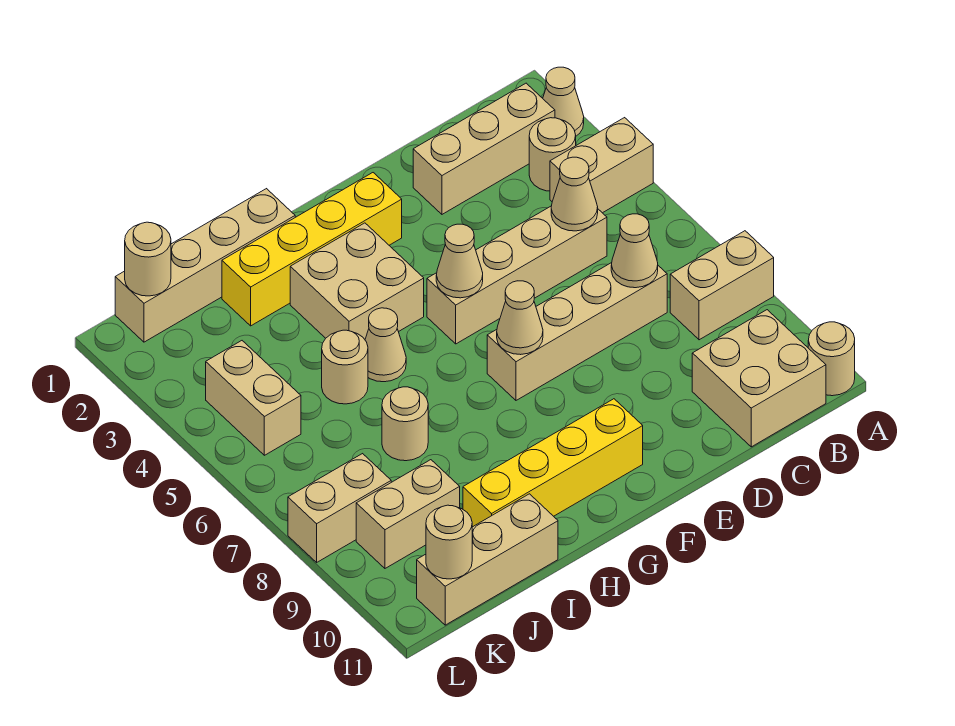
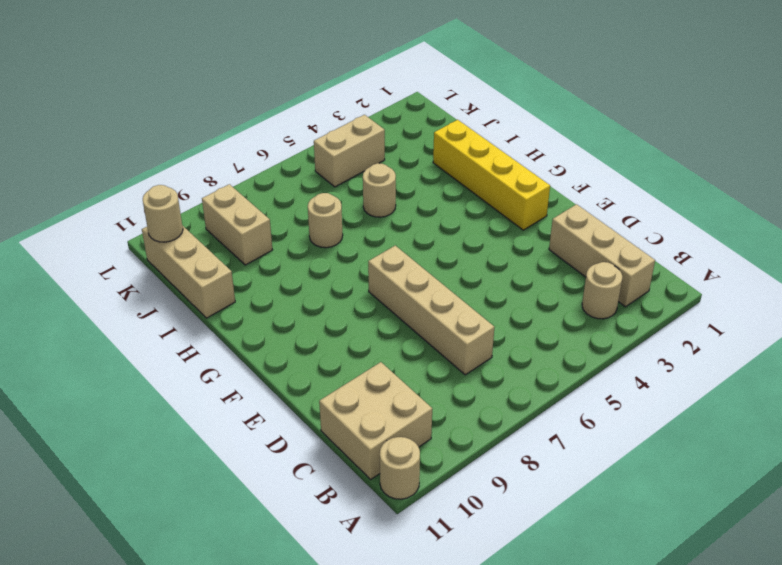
none -> tan 1x1 cone [543,67,584,136]
none -> tan 1x2 brick [550,118,653,213]
none -> tan 1x2 brick [670,231,774,340]

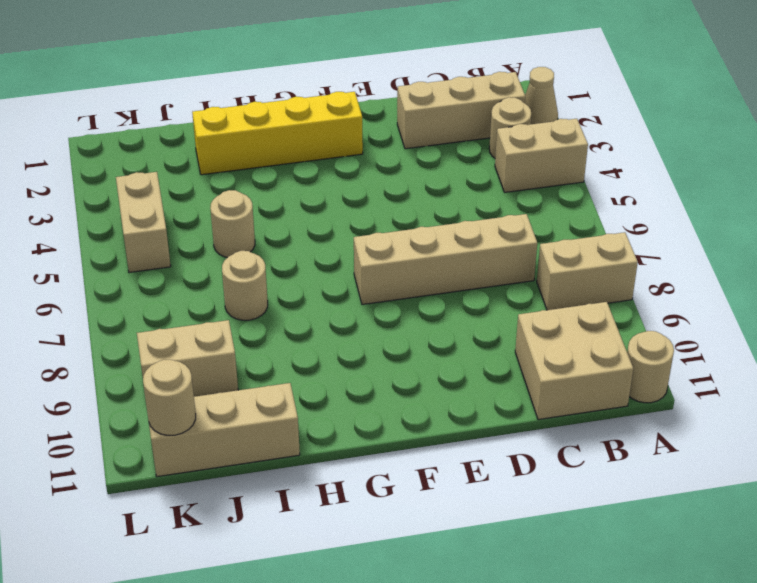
none -> tan 1x4 brick [427,206,607,344]
none -> yellow 1x4 brick [463,399,643,527]
none -> tan 2x2 brick [290,223,424,339]

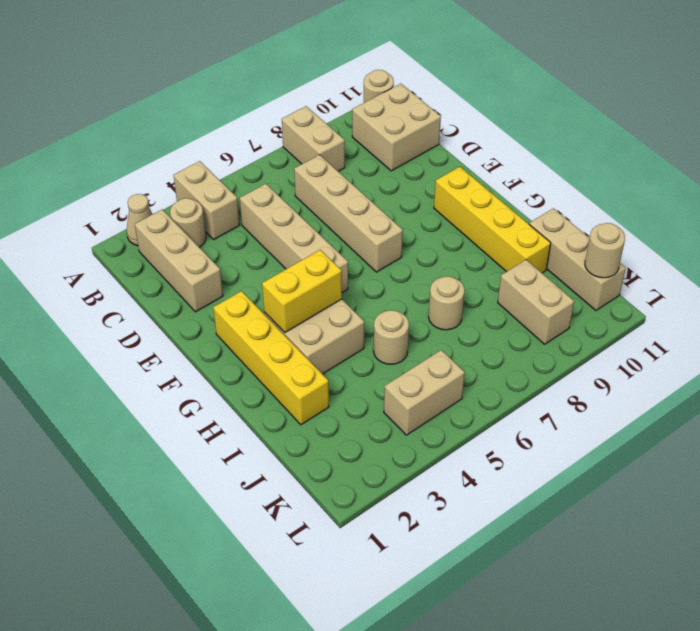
yellow 1x2 brick [262,250,342,332] -> none
none -> tan 1x4 brick [115,189,295,342]
none -> tan 1x1 cone [365,308,406,382]
none -> tan 1x2 brick [288,454,391,562]

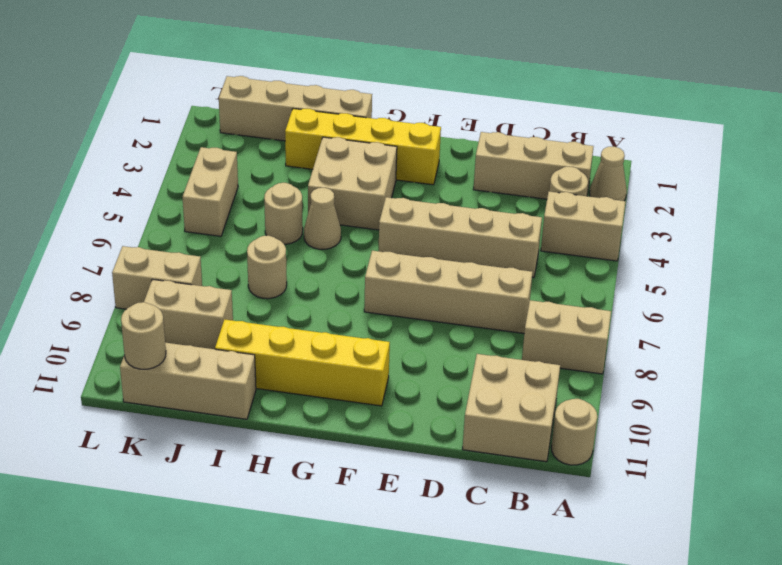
none -> tan 1x1 cone [551,157,598,231]
none -> tan 1x1 cone [611,214,658,288]
none -> tan 1x1 cone [436,224,483,298]

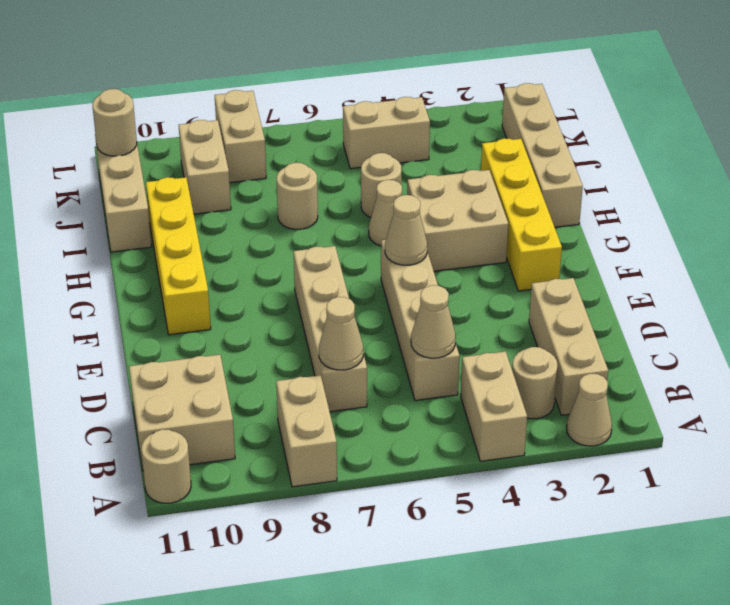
none -> tan 1x1 cone [497,281,543,355]
none -> tan 1x1 round brick [125,222,171,296]

